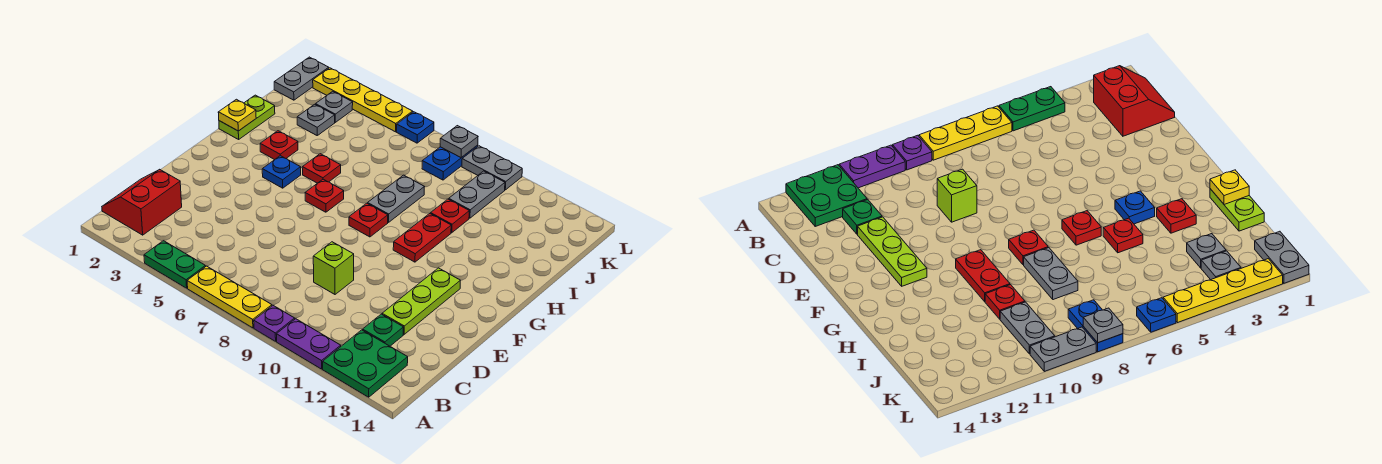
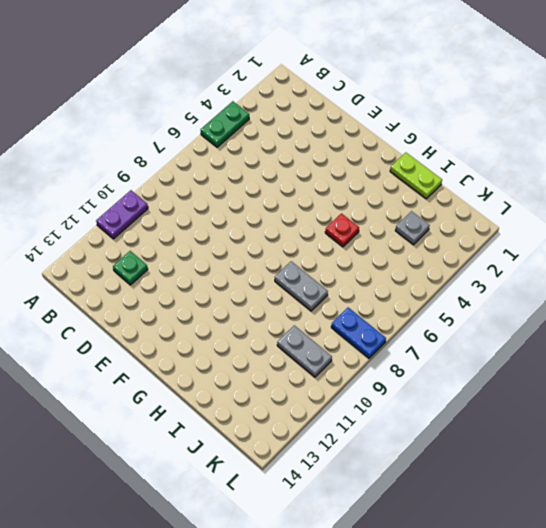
none -> yellow 1x3 plate [187,266,272,328]
none -> purple 1x1 plate [254,306,295,341]
none -> green 2x2 plate [323,330,408,397]

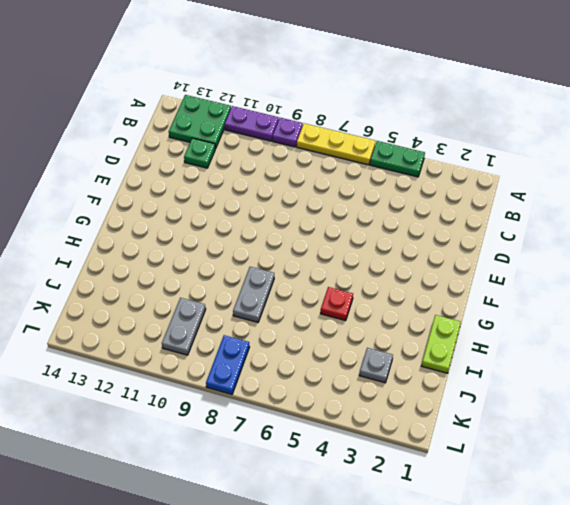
none -> red 2x2 slope [102,169,182,235]
none -> lime 1x1 brick [313,242,354,294]
none -> lime 1x3 plate [382,268,460,334]

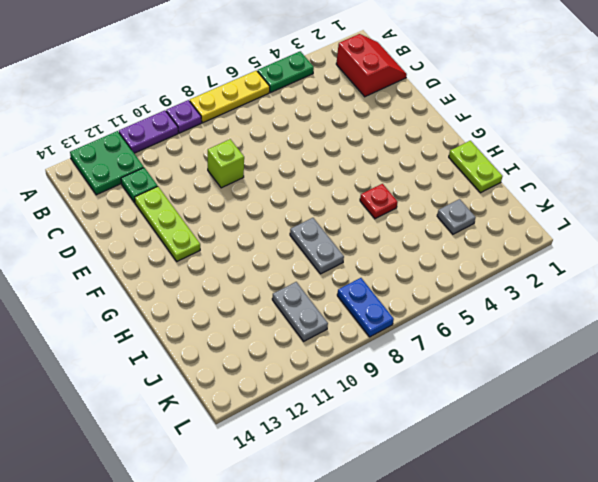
none -> blue 1x1 plate [262,156,301,188]
none -> red 1x1 plate [305,179,344,212]
none -> red 1x1 plate [349,203,388,237]

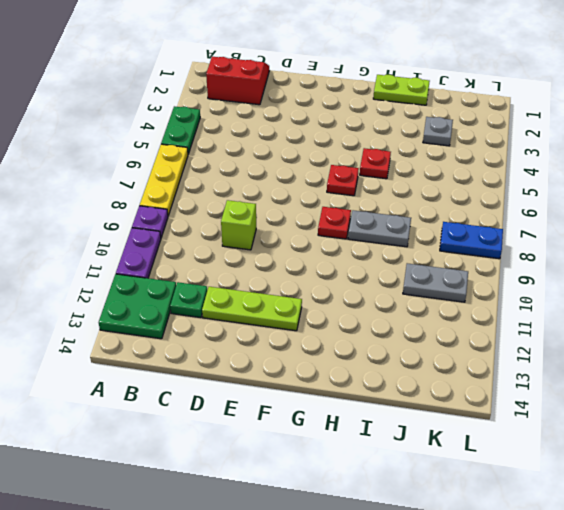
none -> blue 1x1 plate [262,156,301,188]
none -> red 1x2 plate [393,213,451,262]
none -> red 1x1 plate [260,131,298,160]

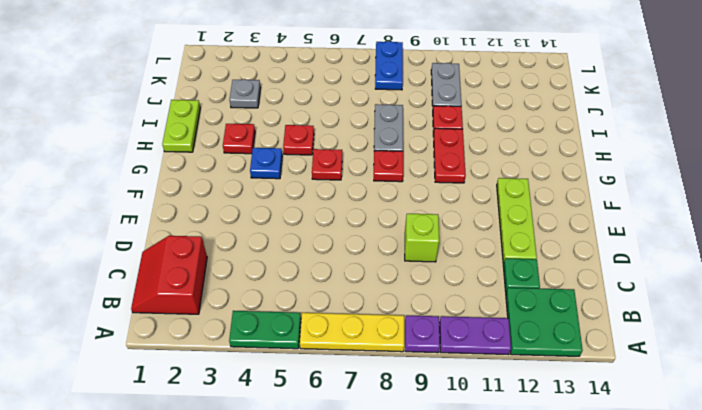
none -> grey 1x2 plate [274,57,329,100]
none -> grey 1x1 plate [315,91,353,122]
none -> yellow 1x4 plate [313,68,413,132]

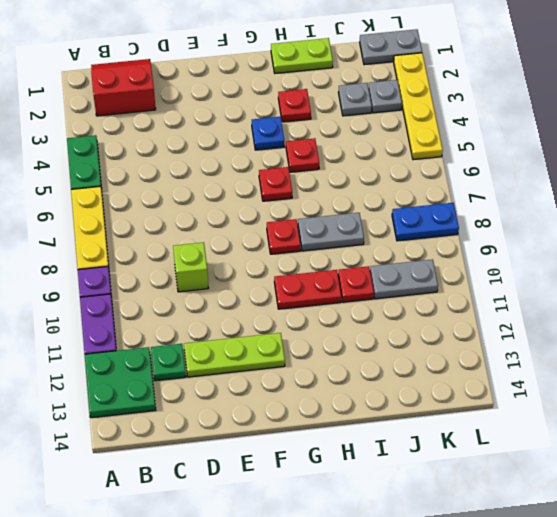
none -> blue 1x1 plate [397,112,434,143]
none -> grey 1x2 plate [462,146,522,190]
none -> yellow 1x1 plate [218,99,256,131]

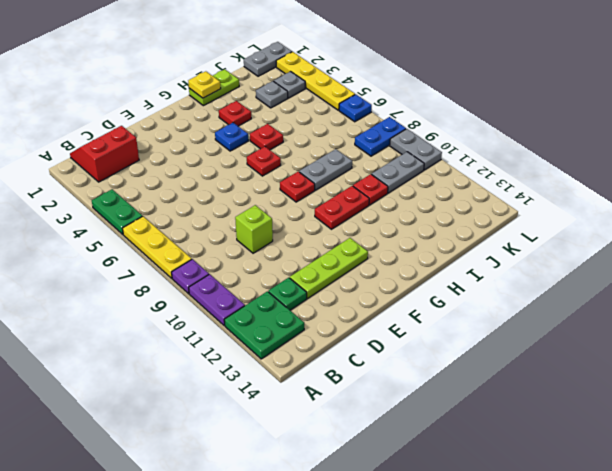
none -> grey 1x1 plate [440,126,478,158]

